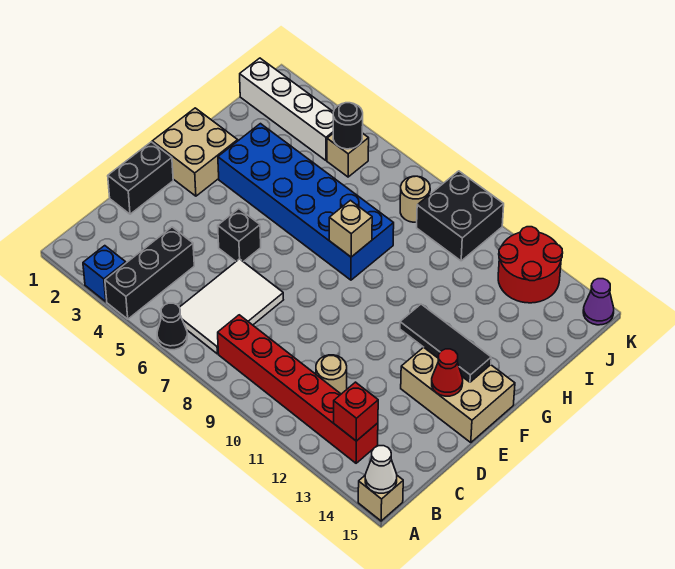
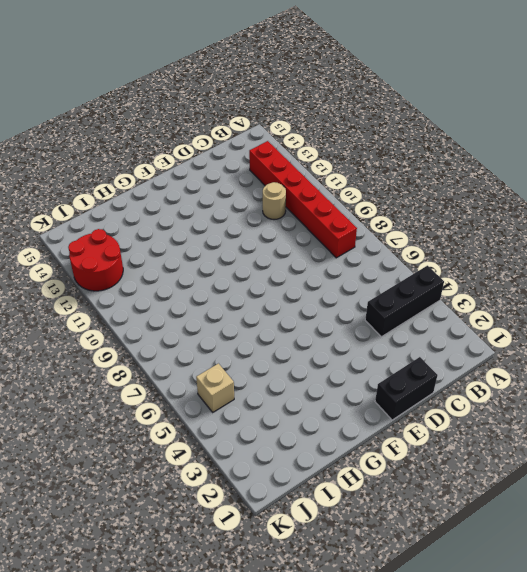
none -> blue 1x1 brick [83,246,126,302]
none -> black 1x1 cone [157,303,187,350]
none -> tan 1x1 brick [358,476,403,521]

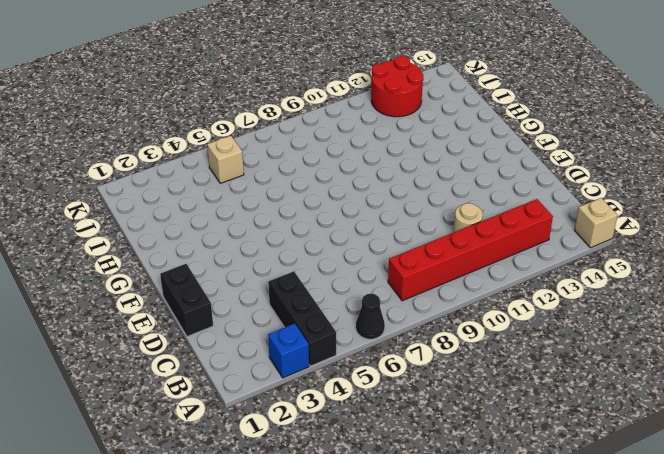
none -> white 2x3 tile [179,259,283,354]
none -> black 1x1 brick [218,209,261,262]
none -> tan 2x3 brick [401,347,515,443]

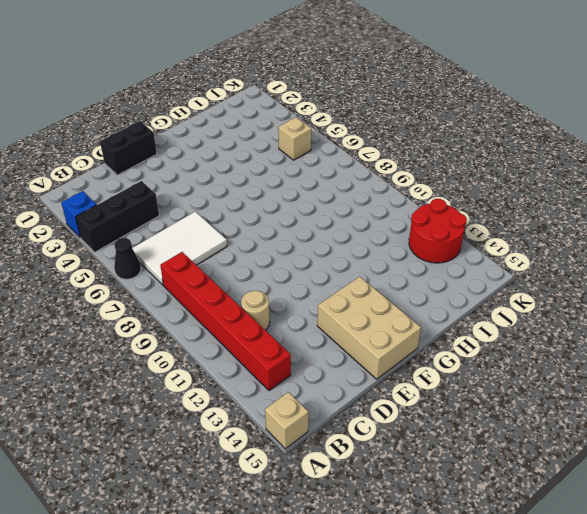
none -> black 1x1 brick [218,209,261,262]
none -> tan 2x2 brick [152,108,238,196]
none -> blue 2x6 brick [218,124,394,280]

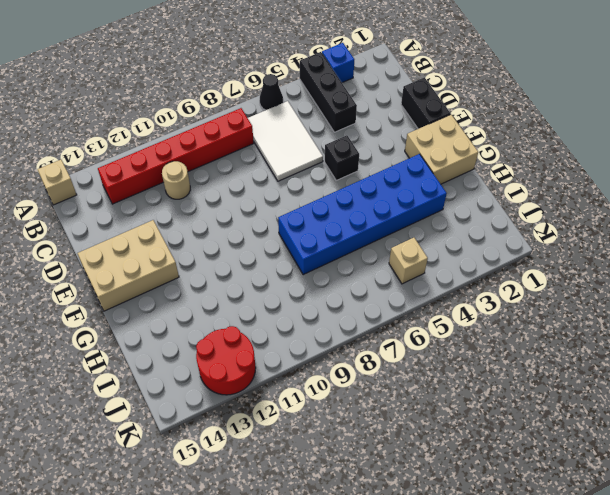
none -> white 1x4 brick [240,58,333,161]
none -> tan 1x1 round brick [400,176,430,222]
none -> black 2x2 brick [417,171,504,261]

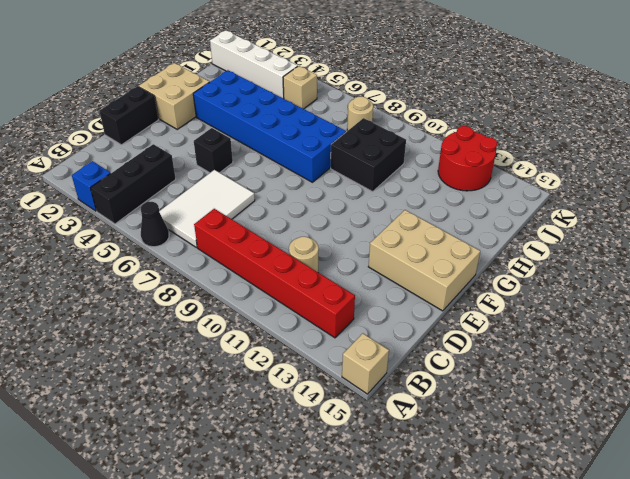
black 2x2 brick [331,118,406,192] -> black 2x2 brick moved to [417,171,504,261]
none -> purple 1x1 cone [583,279,614,325]
none -> white 1x1 cone [365,446,397,493]
none -> red 1x1 brick [334,382,378,441]

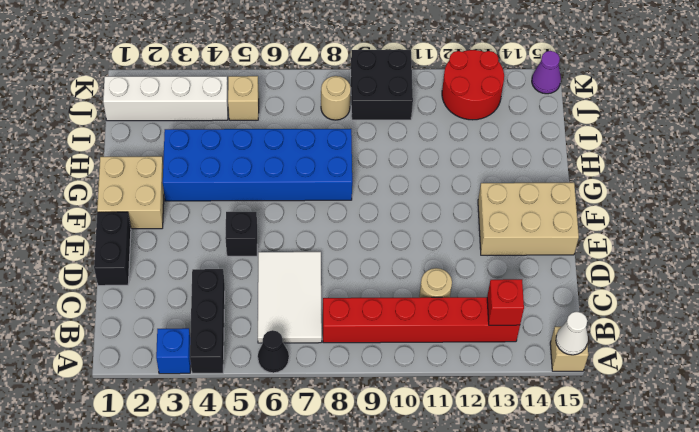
none -> red 1x1 cone [432,349,463,396]
none -> black 1x3 tile [400,304,491,382]
none -> tan 1x1 brick [329,200,372,257]

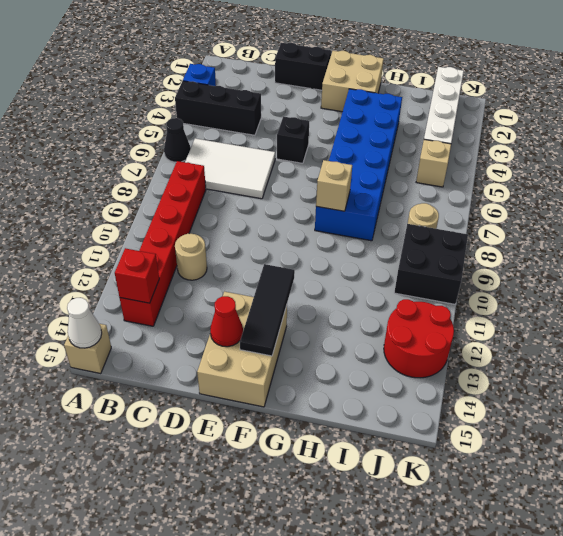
none -> purple 1x1 cone [583,279,614,325]
none -> black 1x1 round brick [333,103,363,149]

